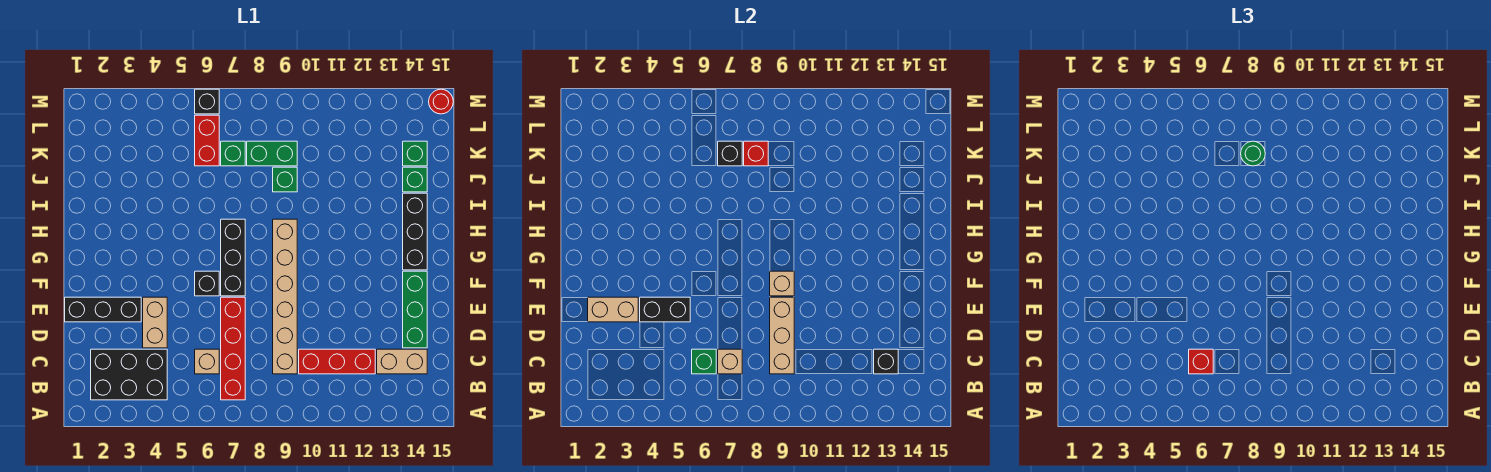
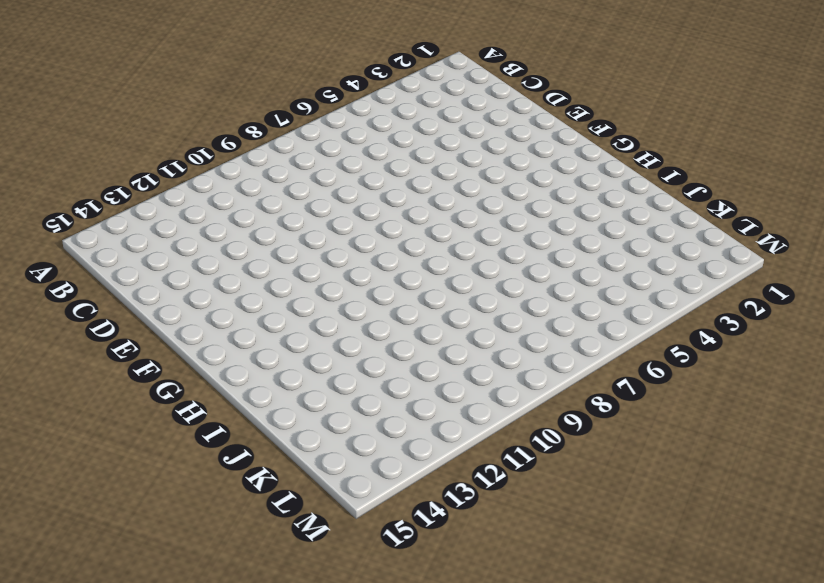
none -> black 2x3 brick [91,349,167,400]
none -> red 1x4 brick [221,297,245,400]
none -> tan 1x1 brick [195,349,219,374]
none -> tan 1x6 brick [273,219,297,374]

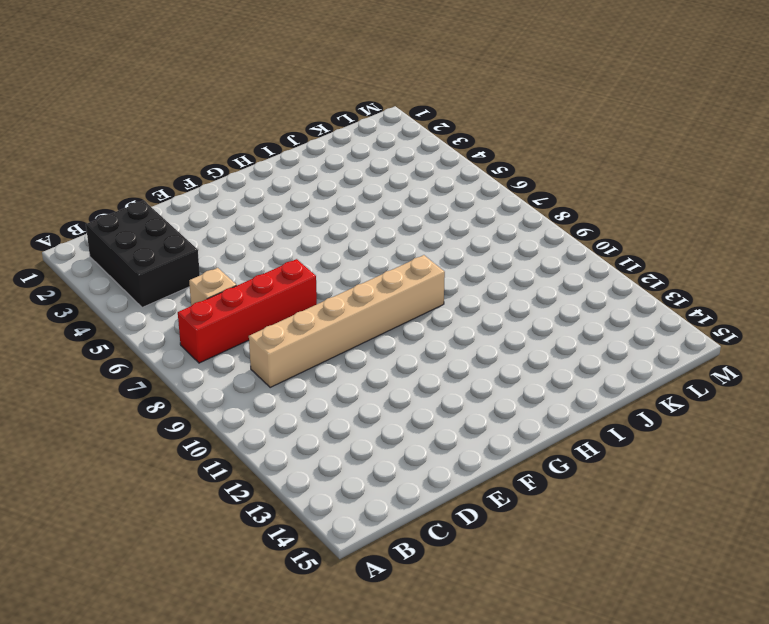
none -> red 1x3 brick [299,349,375,374]
none -> tan 1x2 brick [377,349,427,374]
none -> tan 1x2 brick [143,297,167,348]
none -> green 1x3 brick [403,271,427,348]

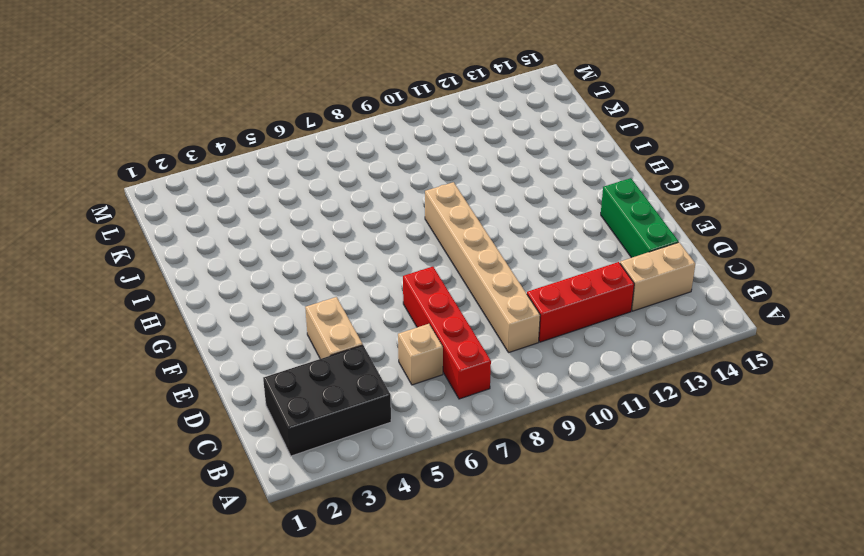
none -> black 1x3 brick [65,297,141,322]
none -> black 1x1 brick [195,271,219,296]
none -> black 1x3 brick [221,219,245,296]
none -> black 1x3 brick [403,193,427,270]

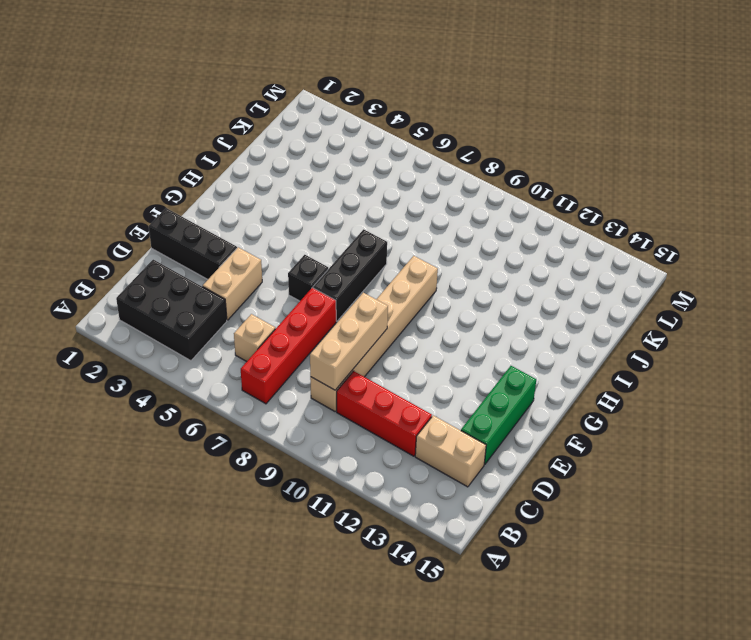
none -> black 1x3 brick [403,193,427,270]
none -> green 1x1 brick [273,167,297,192]
none -> green 1x1 brick [403,167,427,192]
none -> red 1x2 brick [195,115,219,166]

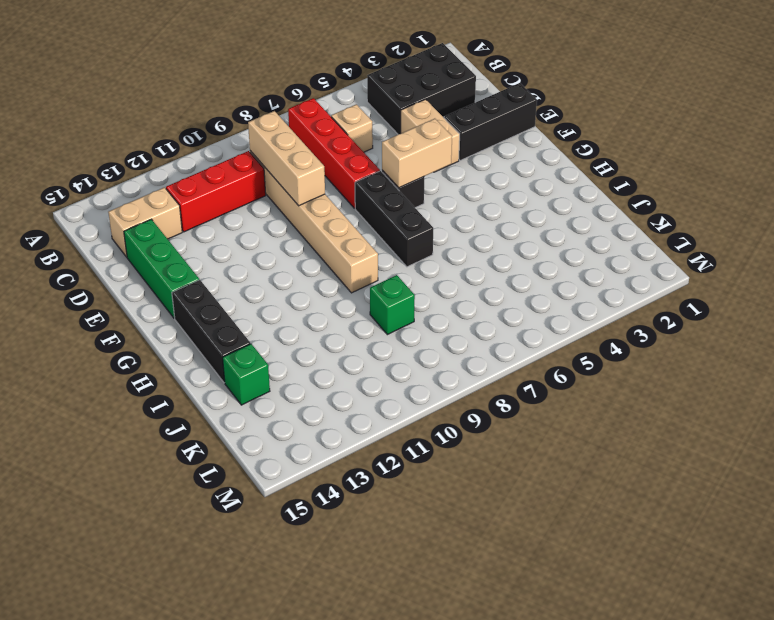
tan 1x2 brick [382,119,452,188] -> tan 1x2 brick moved to [588,297,638,322]
none -> red 1x2 brick [195,115,219,166]
none -> green 1x1 brick [221,141,245,166]
none -> green 1x2 brick [247,141,297,166]
none -> green 1x1 brick [403,141,427,166]

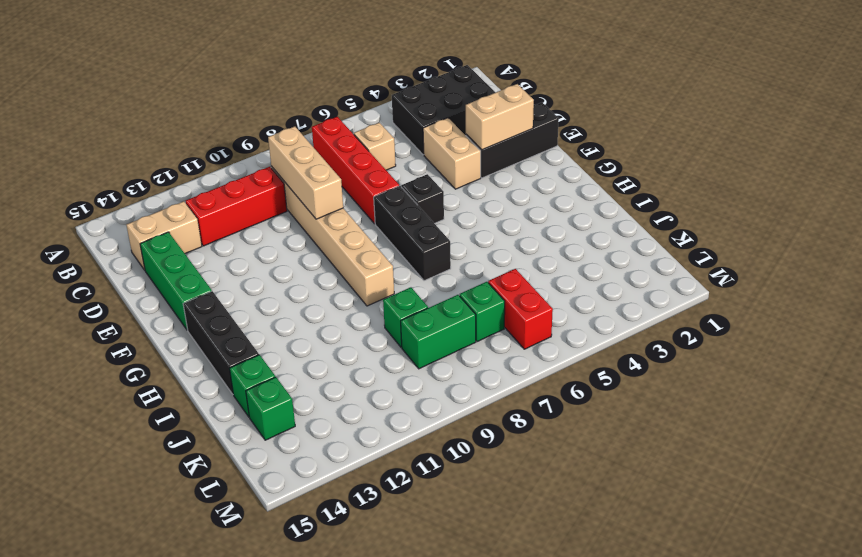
none -> black 1x1 brick [195,89,219,114]
none -> red 1x1 round brick [429,89,453,114]
none -> green 1x1 brick [692,349,716,374]
none -> tan 1x1 brick [718,349,742,374]

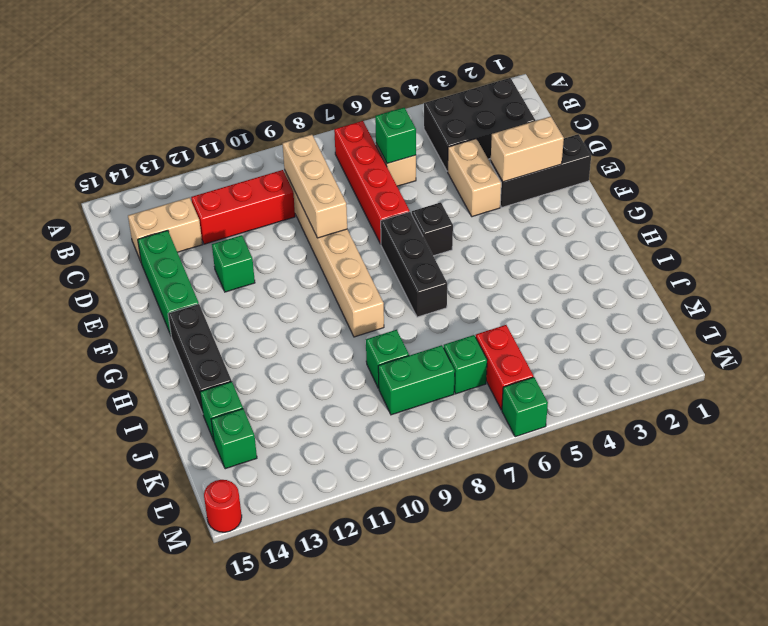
green 1x1 brick [212,235,255,292] -> none
green 1x1 brick [502,377,548,437] -> black 1x1 brick [195,89,219,114]
none -> tan 1x1 brick [718,349,742,374]
none -> black 1x1 brick [874,349,898,374]
none -> black 1x2 brick [640,297,690,322]
none -> tan 1x1 brick [770,271,794,296]

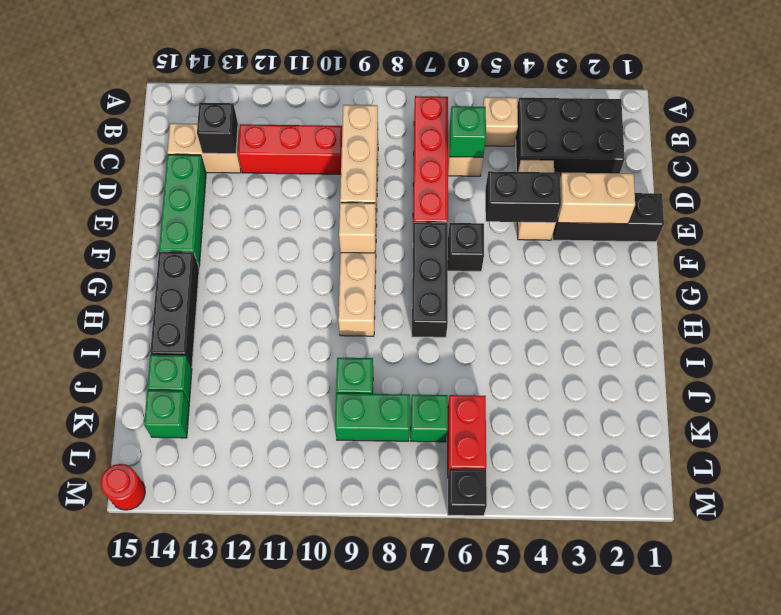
tan 1x1 brick [483,97,518,146] -> tan 1x1 brick moved to [718,349,742,374]
none -> black 1x1 brick [718,141,742,166]
none -> red 1x1 brick [744,141,768,166]
none -> red 1x1 brick [1189,349,1213,374]
none -> green 1x1 round brick [1241,141,1265,166]

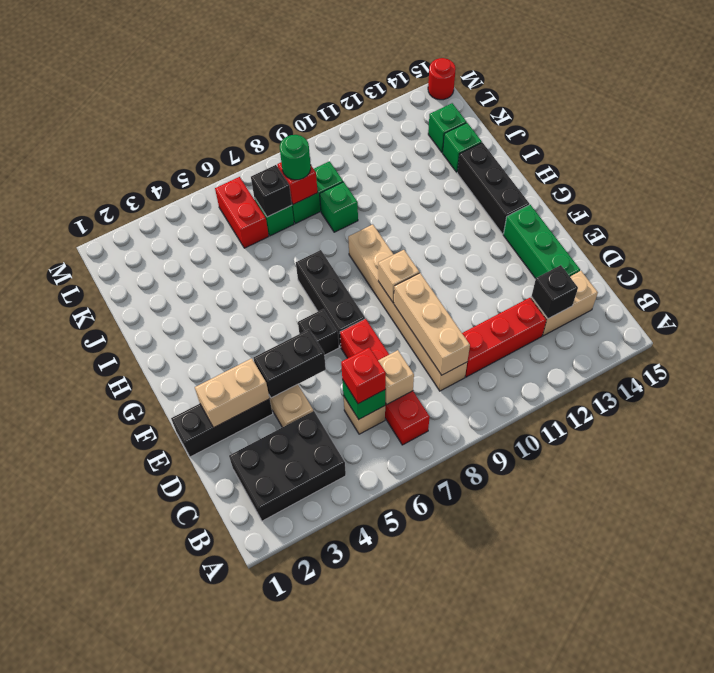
none -> black 1x1 brick [195,89,219,114]

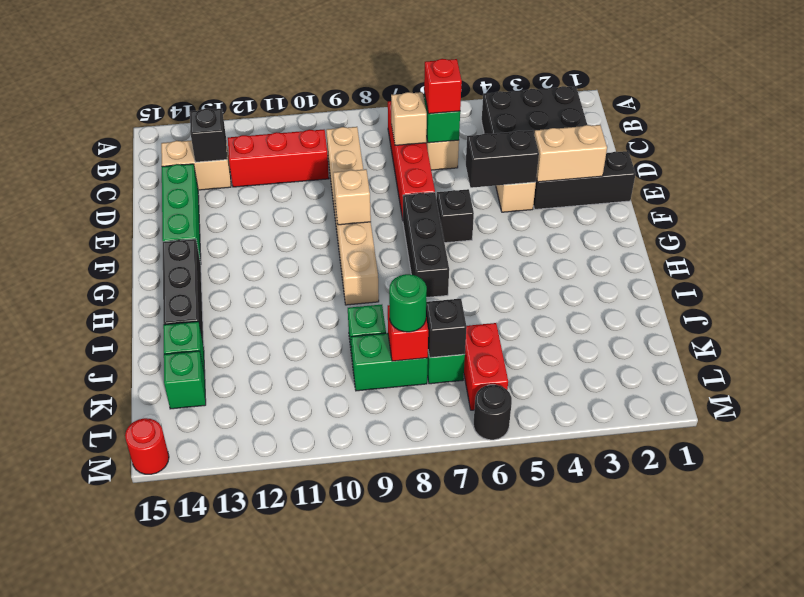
black 1x1 round brick [474,385,512,440] -> black 1x1 brick [195,89,219,114]
none -> tan 1x3 brick [770,297,794,374]

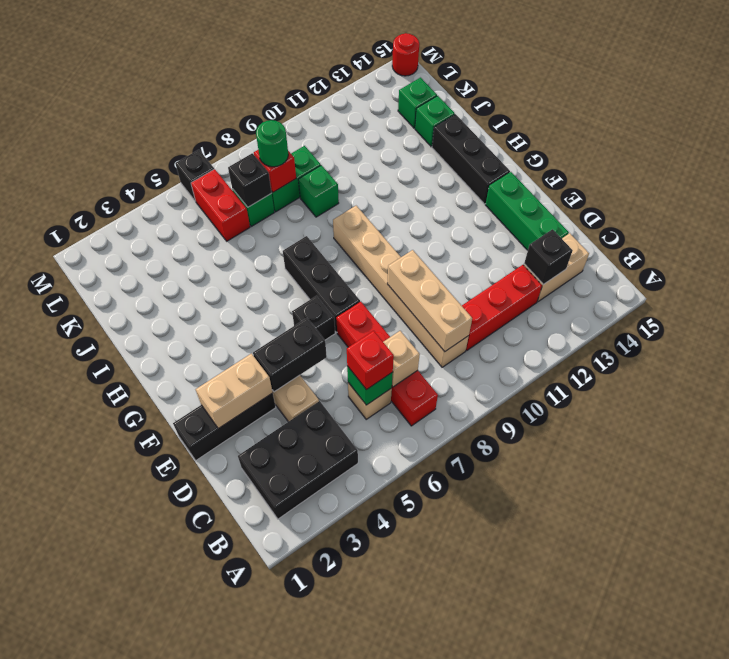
none -> tan 1x1 brick [770,271,794,296]

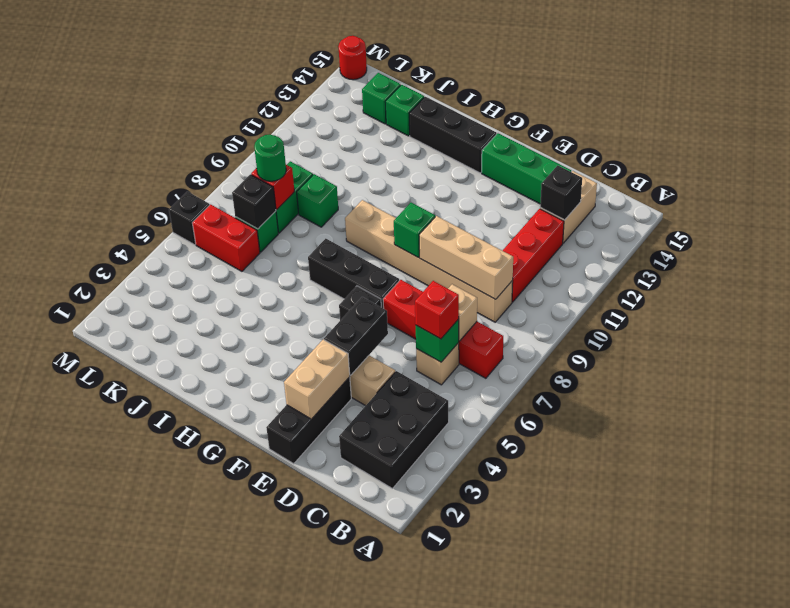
green 1x1 brick [394,203,435,257] -> tan 1x1 brick [770,271,794,296]

